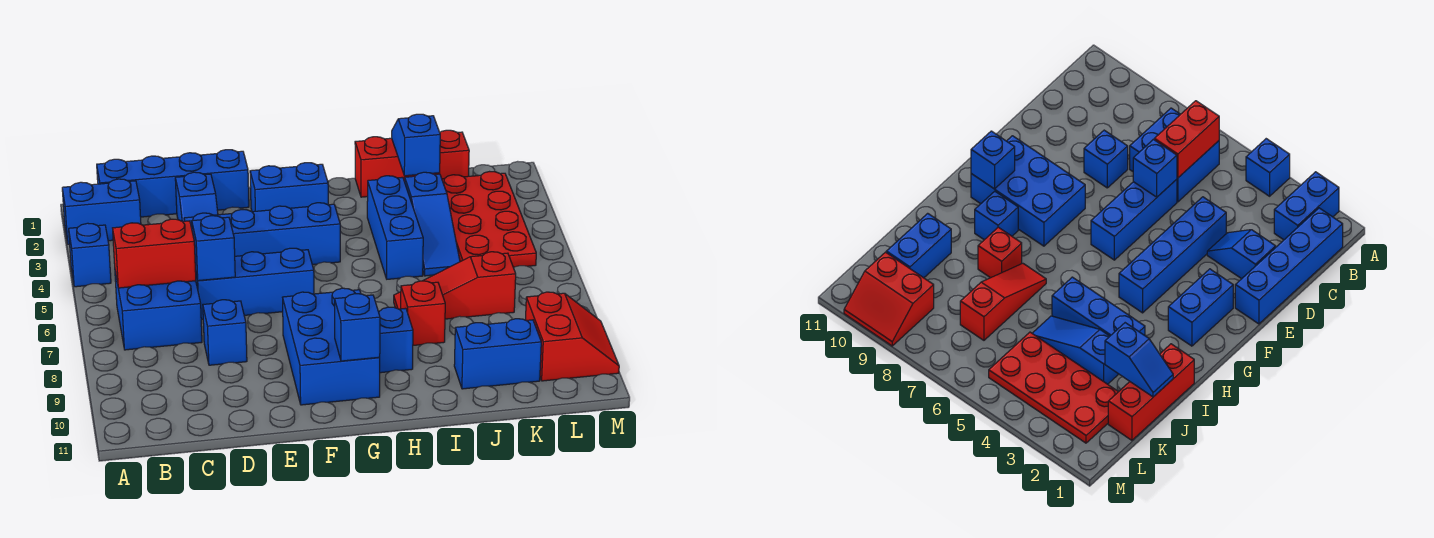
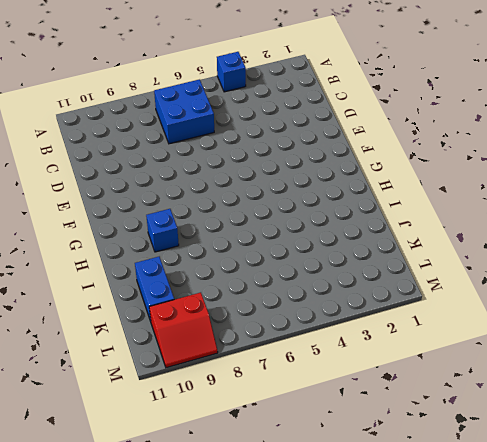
none -> blue 1x2 brick [62,179,141,244]
none -> blue 1x4 brick [97,150,249,217]
none -> blue 1x2 slope [175,172,218,221]

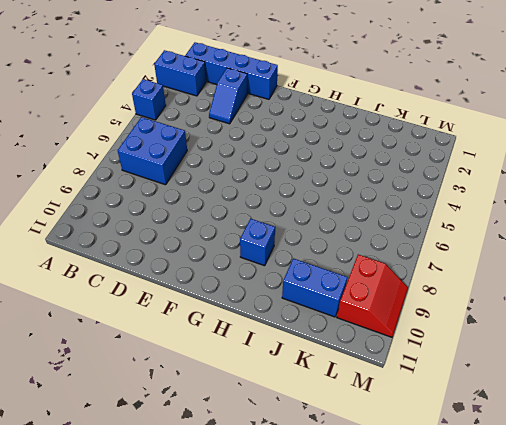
none -> blue 1x4 brick [184,203,340,265]
none -> blue 1x3 brick [195,248,314,320]
none -> blue 1x1 brick [203,300,247,365]

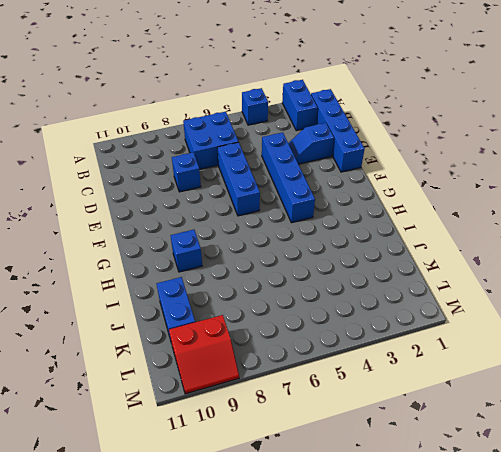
none -> blue 1x2 brick [250,163,328,212]
none -> blue 2x3 brick [283,288,380,405]
none -> red 1x3 brick [355,130,469,197]

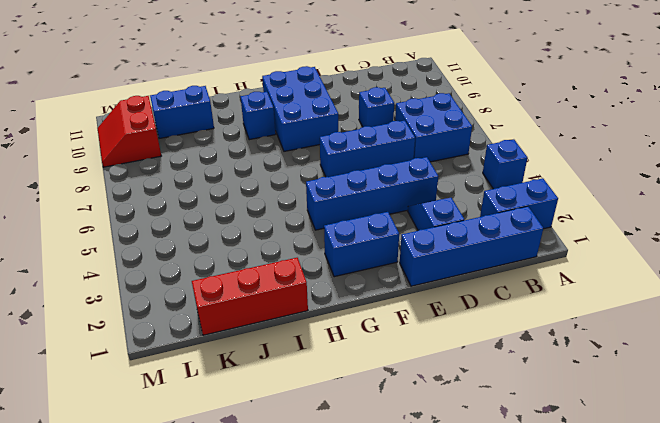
none -> blue 1x3 brick [367,176,423,279]
none -> red 1x3 slope [394,252,516,319]
none -> red 1x1 brick [401,281,445,345]

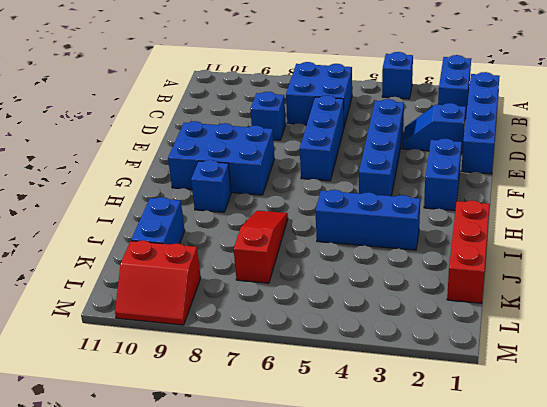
none -> red 1x1 brick [401,281,445,345]
none -> blue 1x3 slope [405,172,460,276]
none -> red 2x4 plate [442,171,536,268]

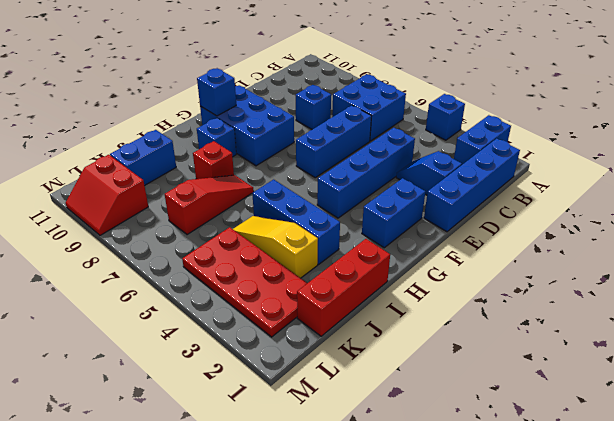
yellow 1x3 slope [233,216,318,278] -> blue 1x3 slope [405,172,460,276]
none -> red 1x2 brick [113,219,196,288]
none -> blue 1x1 brick [192,216,235,281]
none -> blue 1x2 slope [392,114,440,176]

